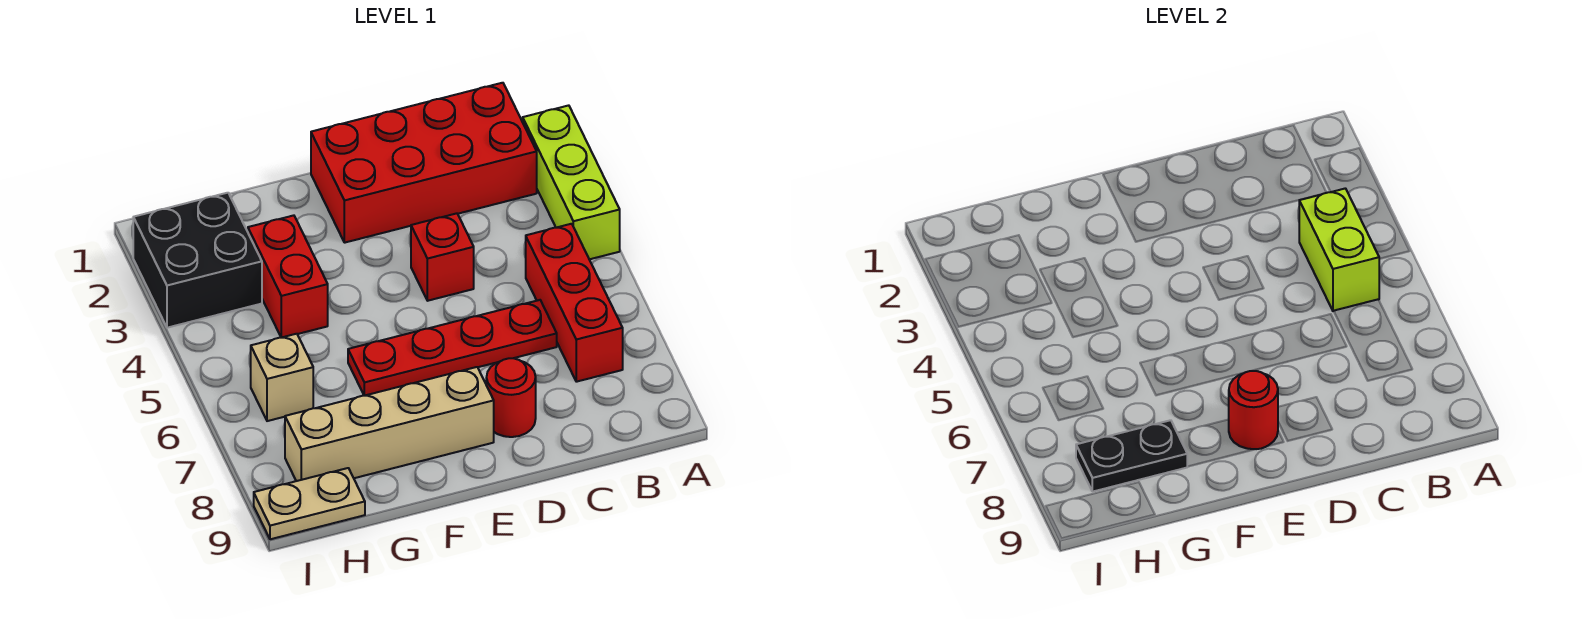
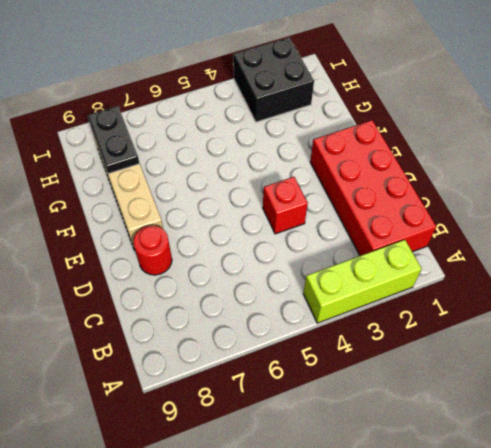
none -> red 1x3 brick [526,224,623,382]
none -> red 1x4 plate [348,300,557,396]
none -> red 1x2 brick [248,215,328,338]

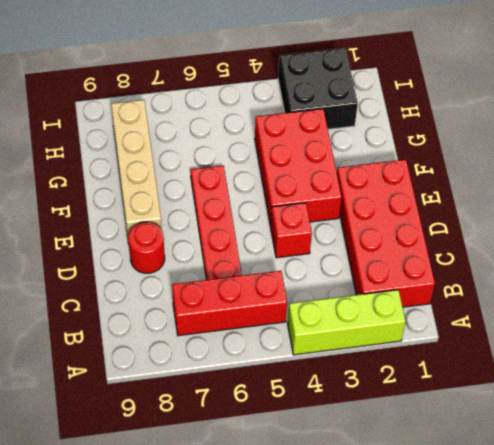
red 2x3 brick [255,109,342,227] -> red 1x2 brick [248,215,328,338]
none -> tan 1x1 brick [251,334,313,421]
none -> tan 1x2 plate [254,468,365,539]
none -> lime 1x2 brick [1299,188,1379,311]

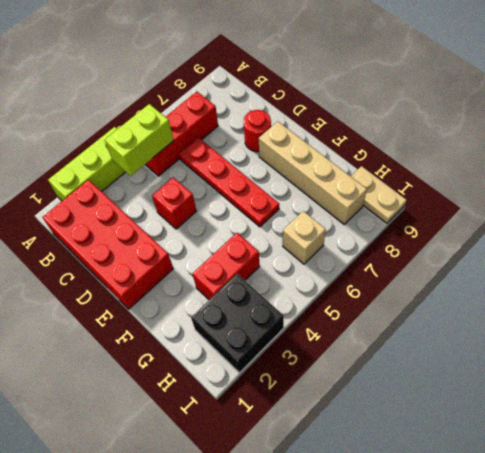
none -> red 1x1 round brick [1229,371,1278,449]
none -> black 1x2 plate [1076,420,1188,492]

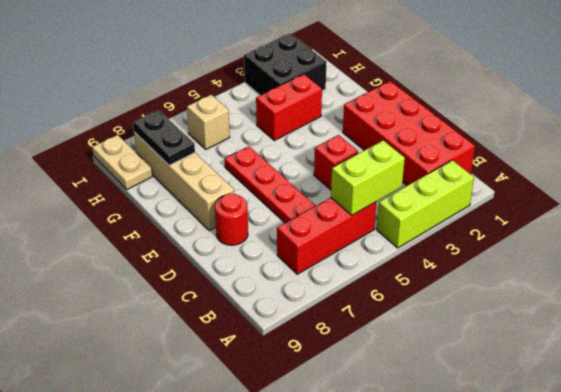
none -> red 1x1 round brick [1229,371,1278,449]

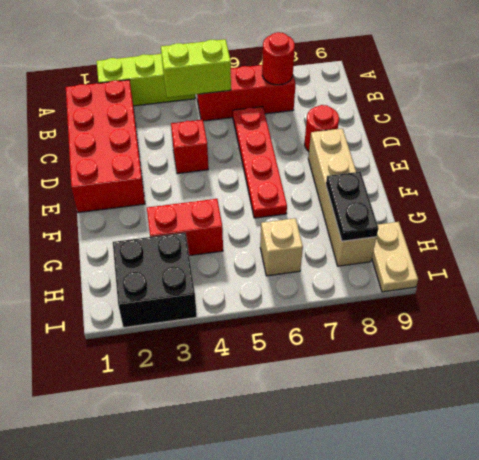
red 1x1 round brick [262,32,295,85] -> red 1x1 round brick moved to [1229,371,1278,449]

